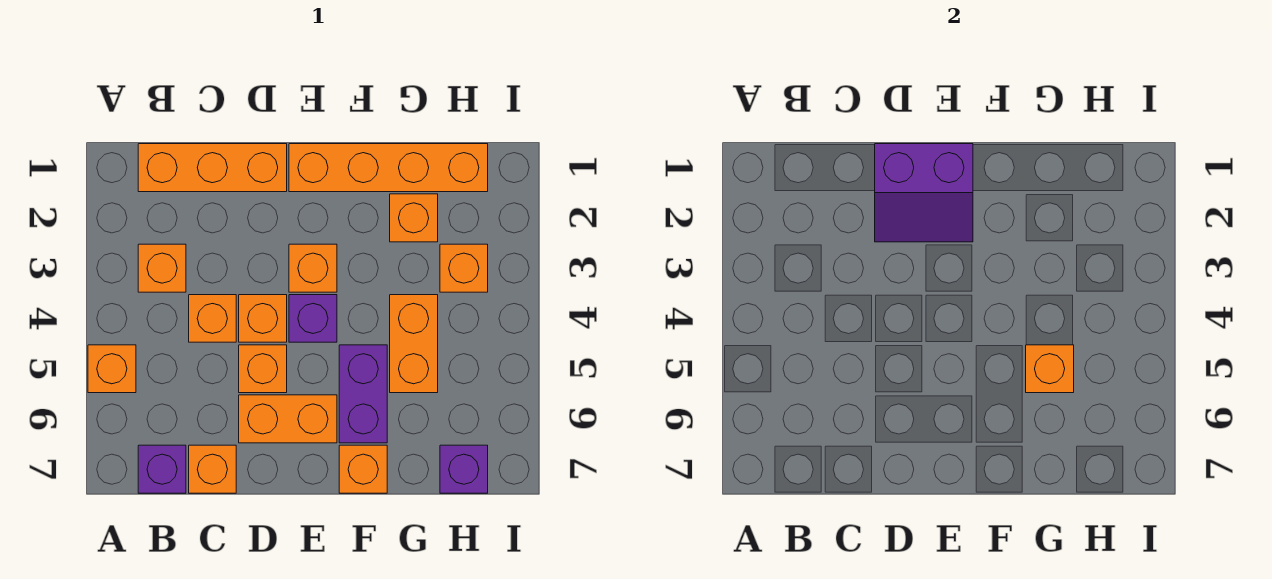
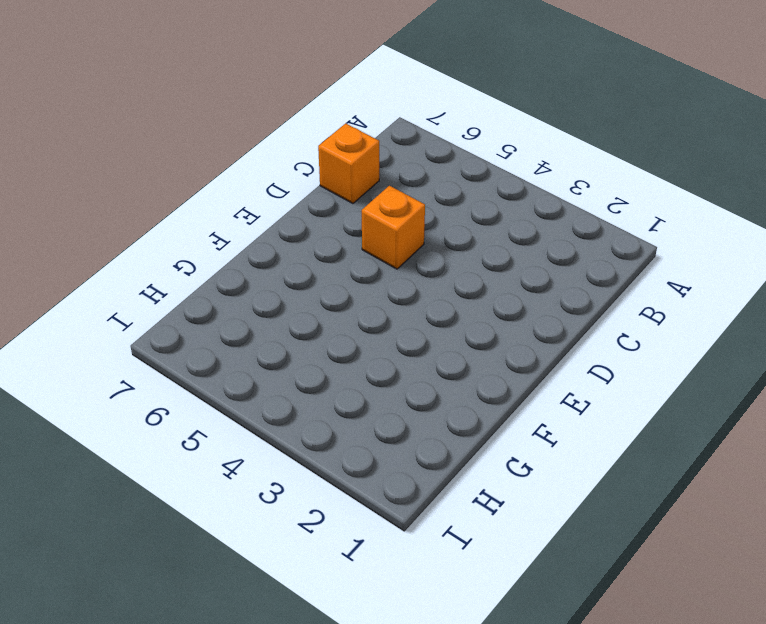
none -> orange 1x1 brick [88,345,136,393]
none -> orange 1x3 brick [138,144,287,192]
none -> orange 1x1 brick [138,244,186,292]

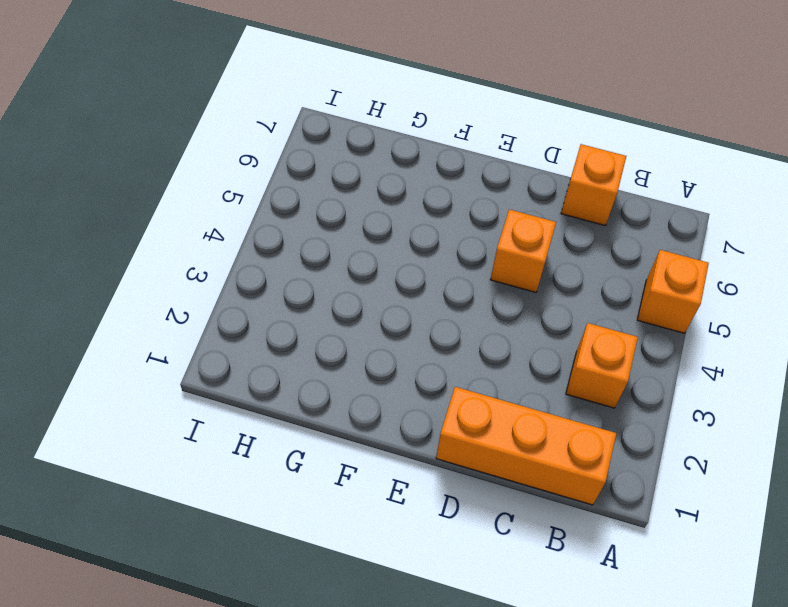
none -> purple 1x1 brick [138,445,186,493]
none -> orange 1x1 brick [189,295,236,342]
none -> orange 1x1 brick [239,295,287,342]

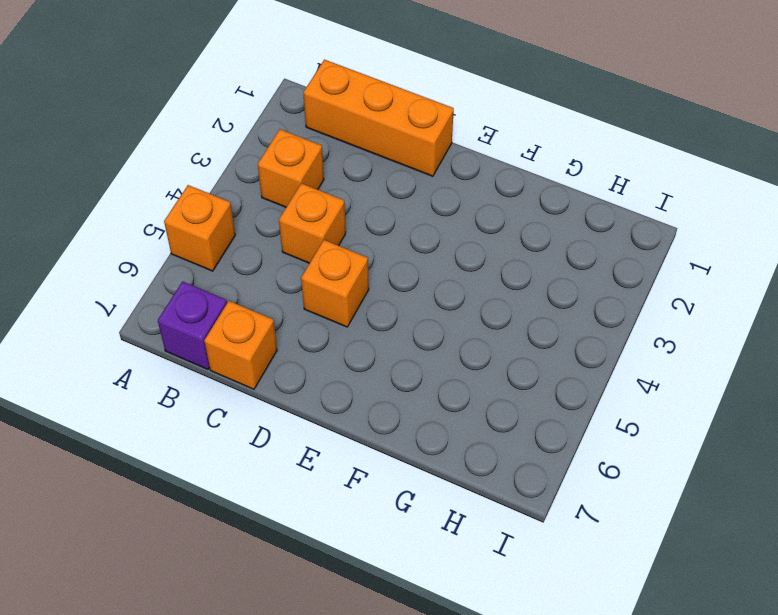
none -> orange 1x1 brick [239,295,287,342]
none -> orange 1x2 brick [239,395,337,443]
none -> orange 1x4 brick [289,144,488,192]

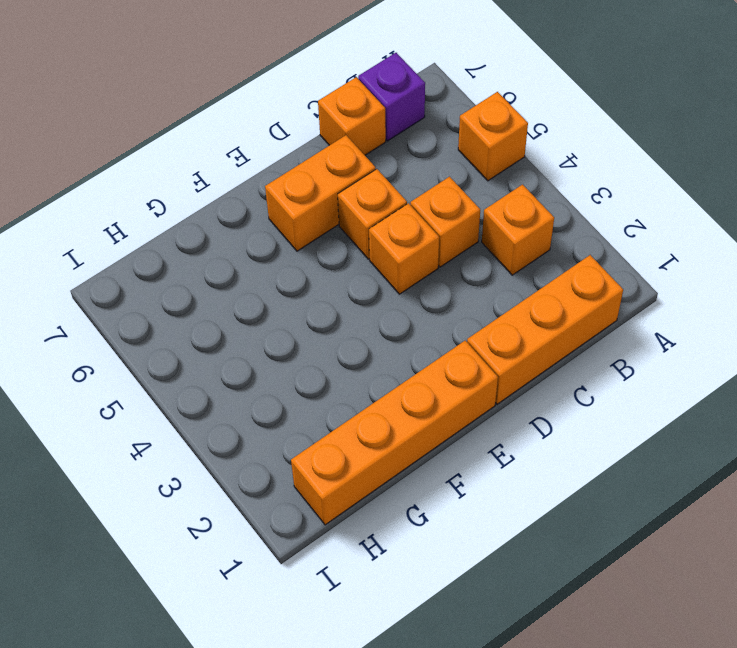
none -> orange 1x1 brick [289,244,337,292]
none -> purple 1x1 brick [289,295,337,342]
none -> purple 1x2 brick [339,345,387,443]

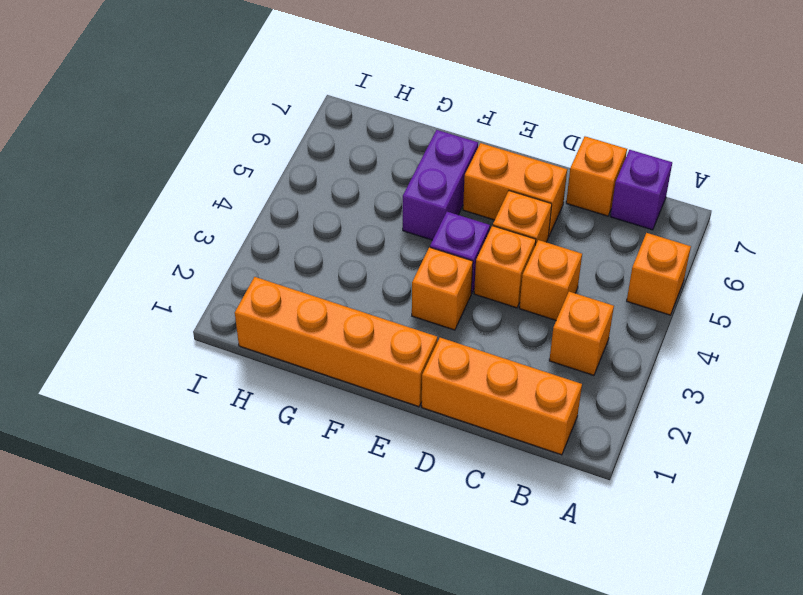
none -> orange 1x1 brick [339,445,387,493]
none -> orange 1x1 brick [390,194,438,242]
none -> orange 1x2 brick [390,295,438,393]

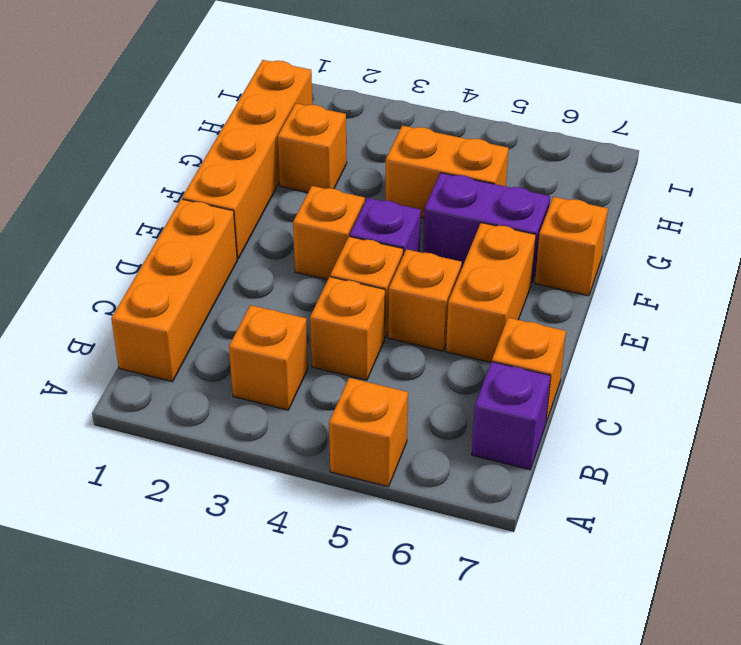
none -> orange 1x1 brick [440,244,488,292]
none -> purple 1x1 brick [440,445,488,493]
none -> purple 2x2 slope [875,144,973,242]

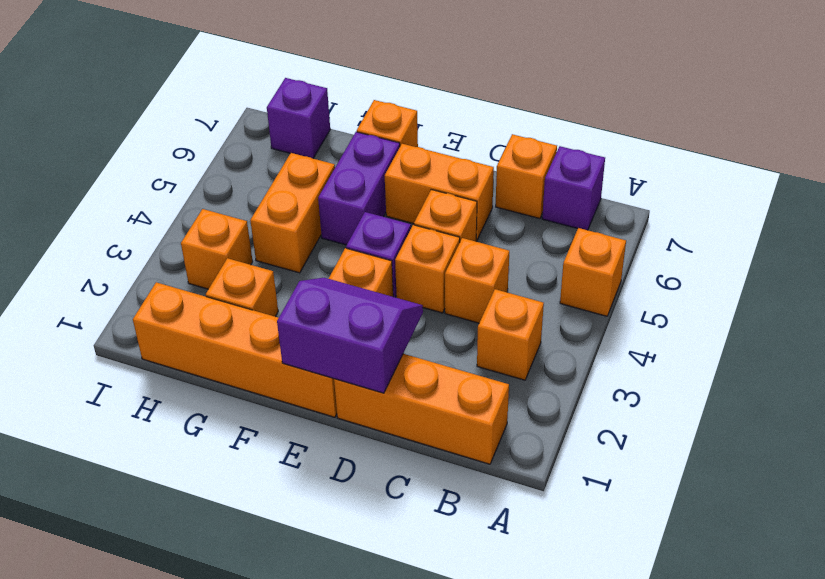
none -> orange 1x1 brick [1026,345,1074,393]

